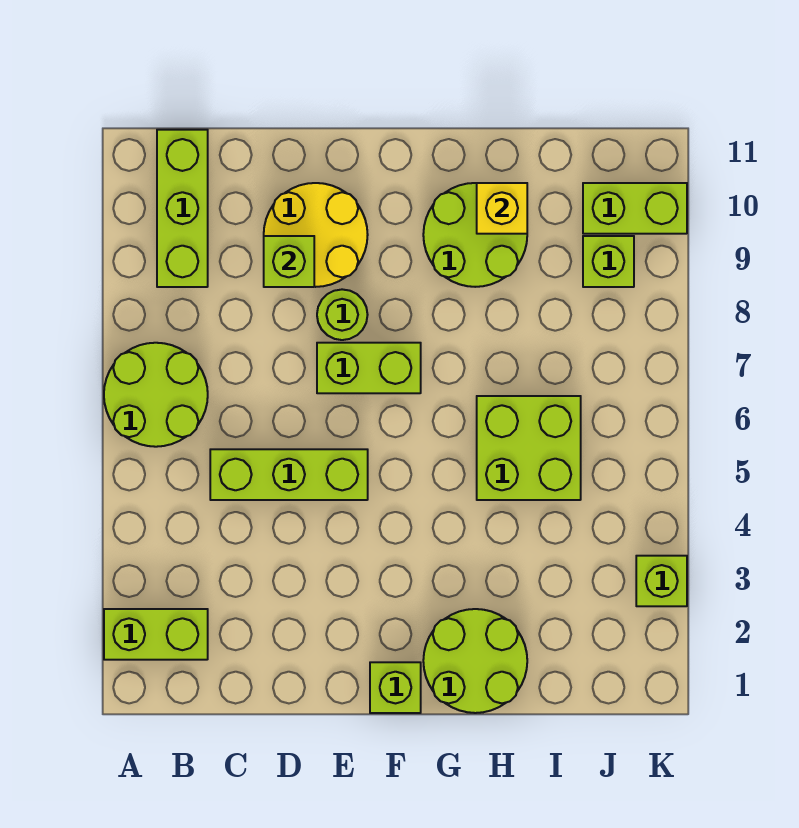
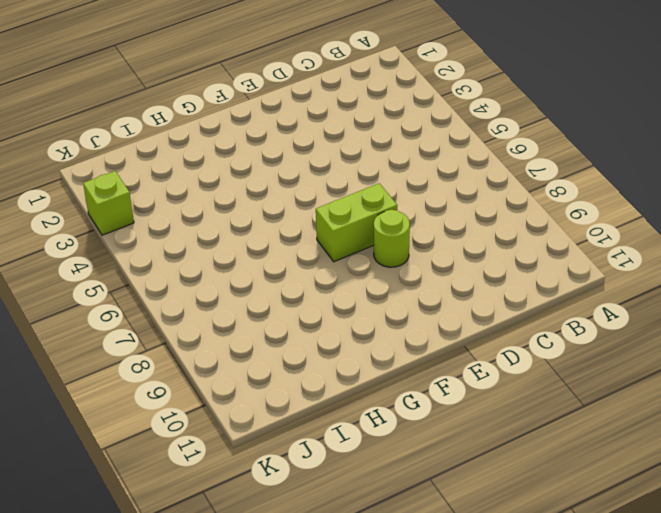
none -> lime 1x2 brick [104,609,208,660]
none -> lime 2x2 round brick [104,343,208,447]
none -> lime 1x3 brick [157,130,208,287]

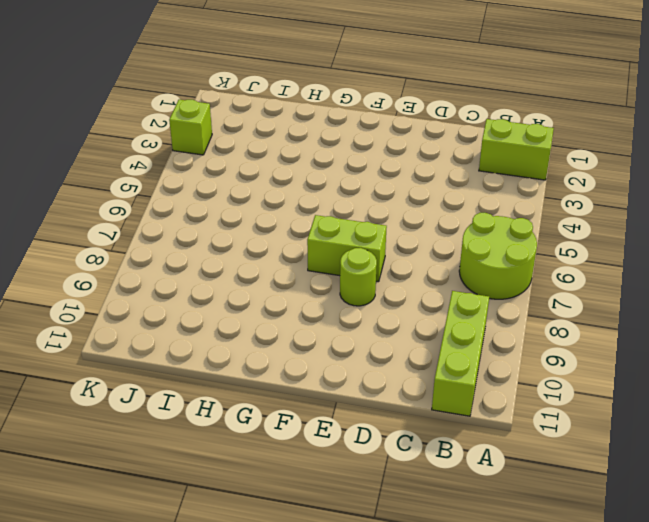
none -> lime 1x3 brick [210,449,368,500]
none -> yellow 2x2 round brick [264,183,368,287]
none -> lime 1x1 brick [370,662,421,713]

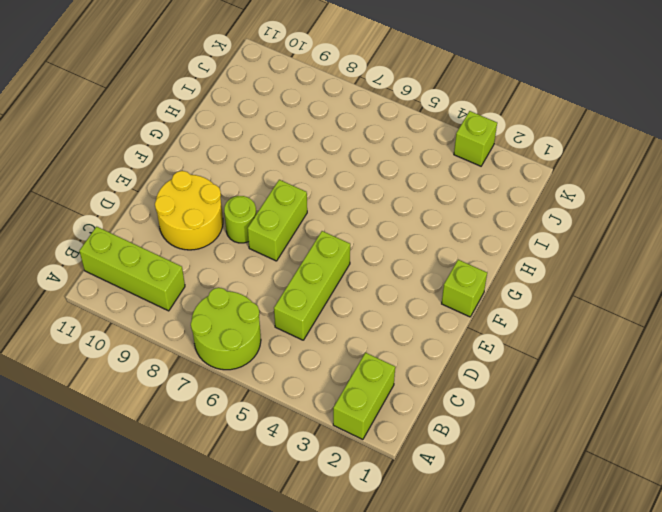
none -> lime 2x2 round brick [423,609,527,713]
none -> lime 2x2 round brick [423,183,527,287]
none -> lime 2x2 brick [477,396,581,500]

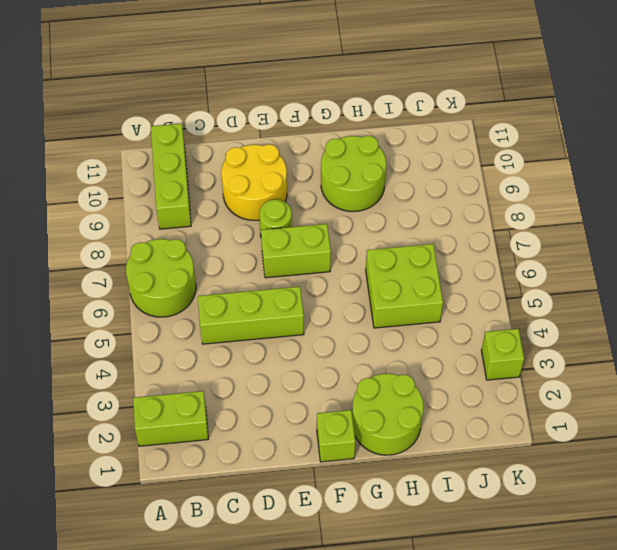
none -> lime 1x1 brick [583,236,634,287]
none -> lime 1x2 brick [583,183,687,234]
none -> lime 1x1 brick [264,236,314,287]

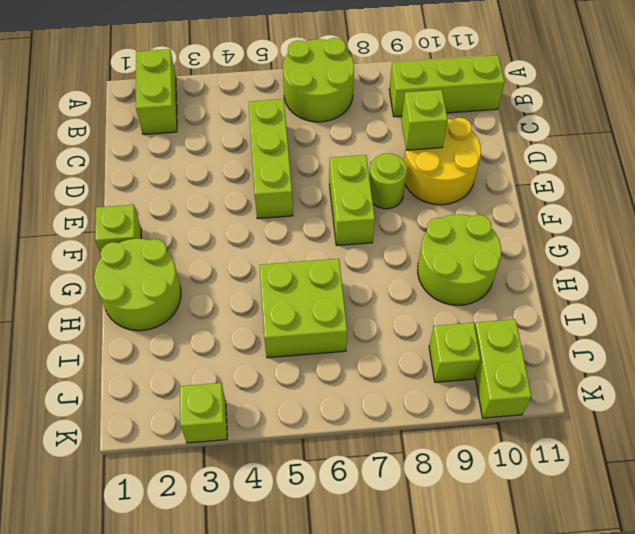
none -> yellow 1x1 brick [477,183,527,234]

